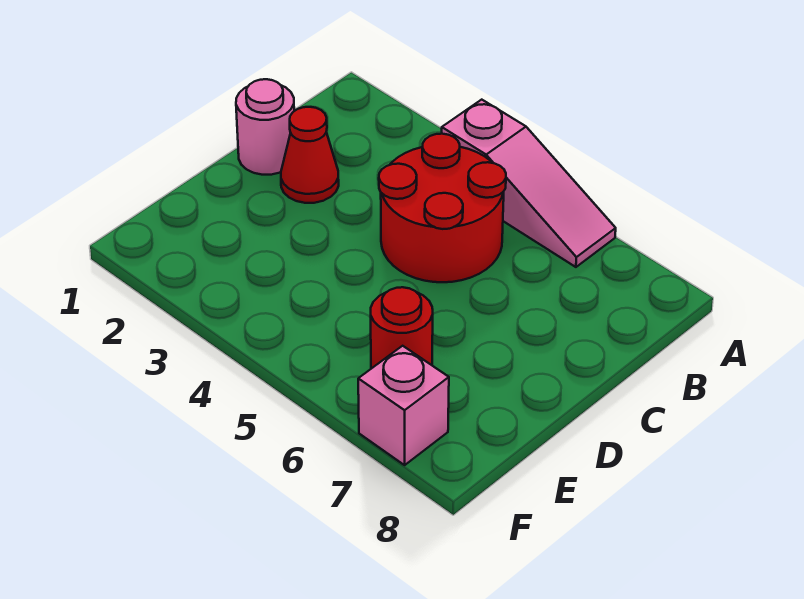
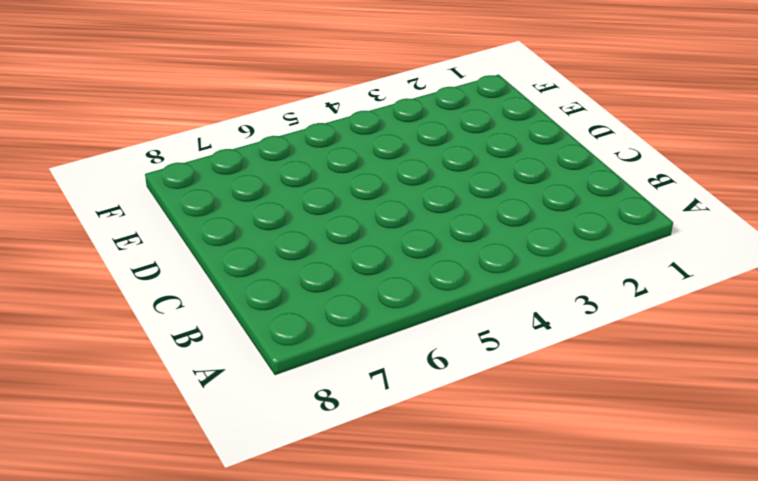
none -> pink 1x3 slope [442,100,616,267]
none -> red 2x2 round brick [379,134,506,282]

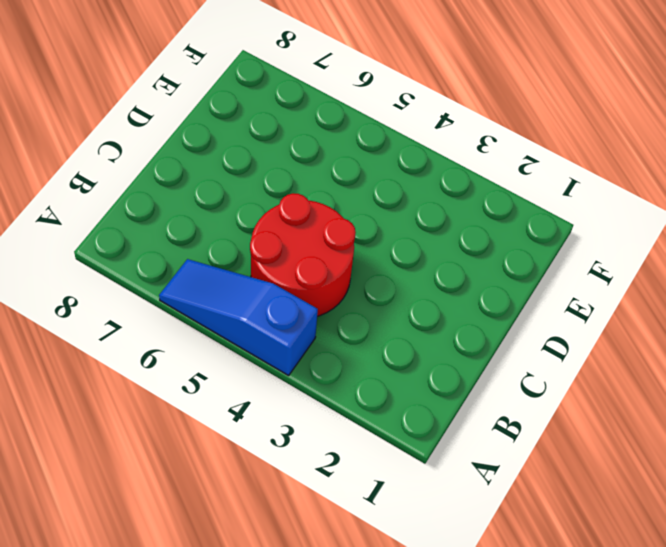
blue 1x3 slope [159,259,318,376] -> pink 1x3 slope [442,100,616,267]
none -> pink 1x1 round brick [236,79,294,175]
none -> red 1x1 cone [281,107,339,203]

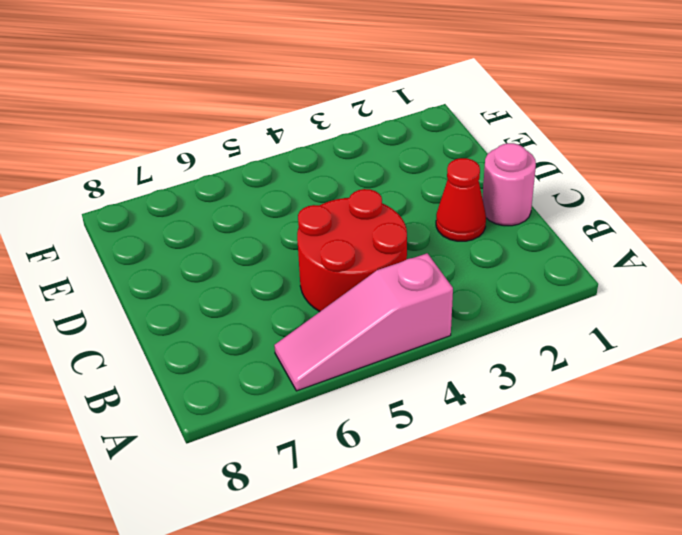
none -> red 1x1 round brick [371,287,433,369]
none -> pink 1x1 brick [358,346,449,465]

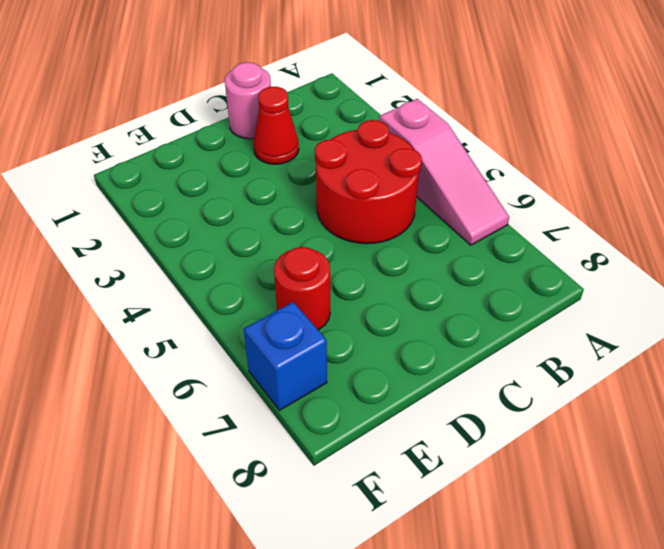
blue 1x1 brick [244,302,327,410] -> pink 1x1 brick [358,346,449,465]

